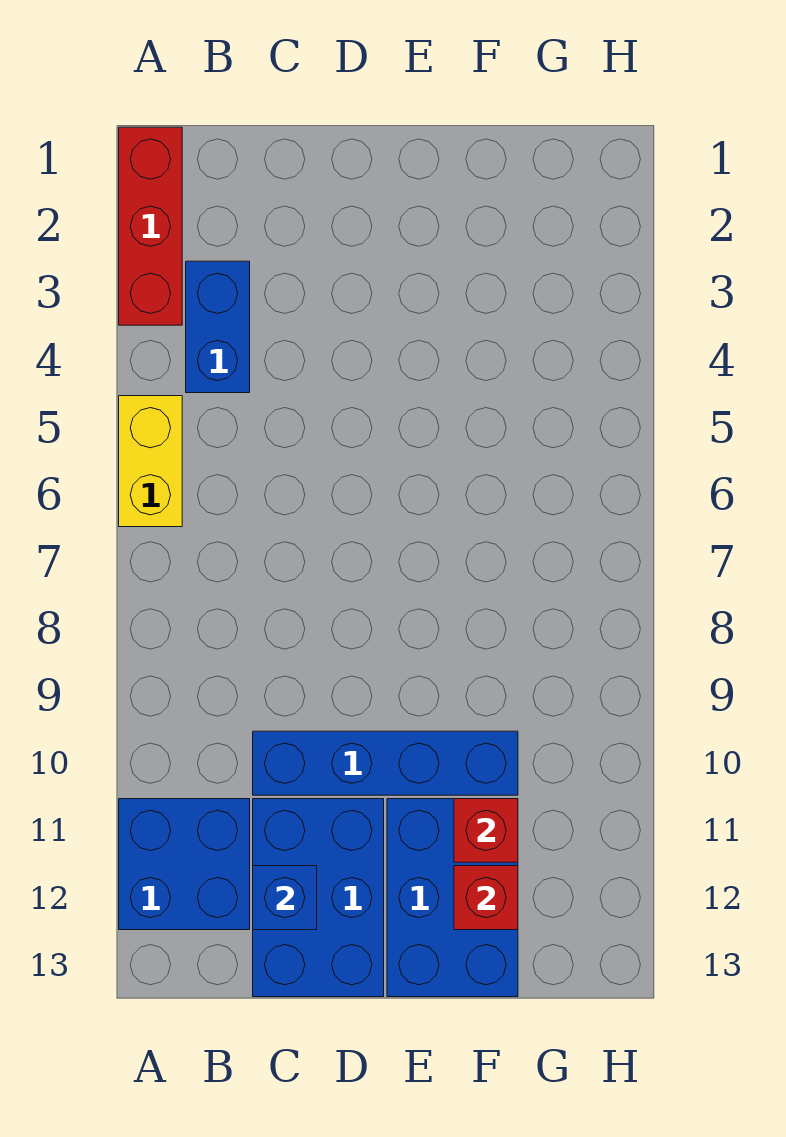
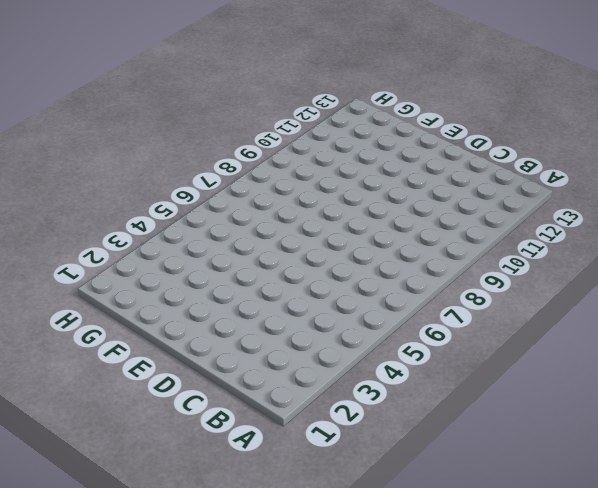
none -> red 1x3 brick [119,127,182,325]
none -> yellow 1x2 brick [119,396,182,527]

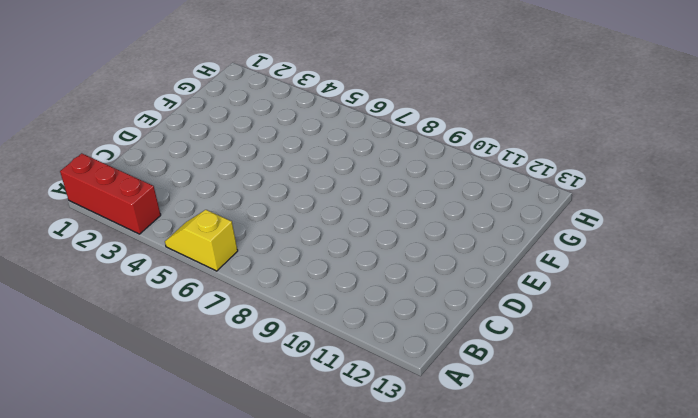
yellow 1x2 slope [165,210,238,271] -> yellow 1x2 brick [119,396,182,527]
none -> blue 2x2 brick [119,799,250,930]
none -> blue 1x2 brick [186,261,250,393]

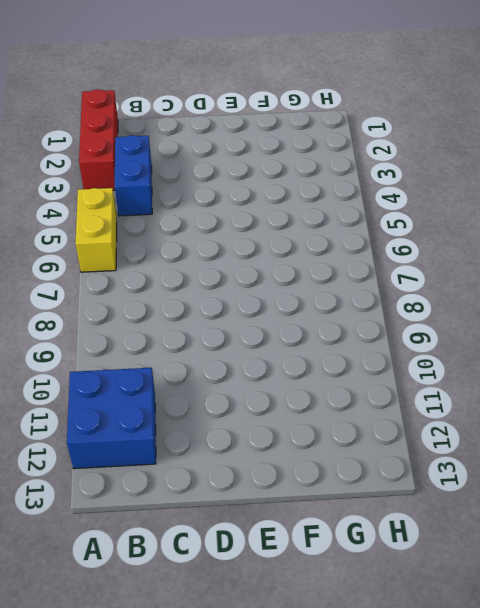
none -> blue 1x4 brick [253,731,518,795]
none -> blue 2x3 brick [253,799,384,997]

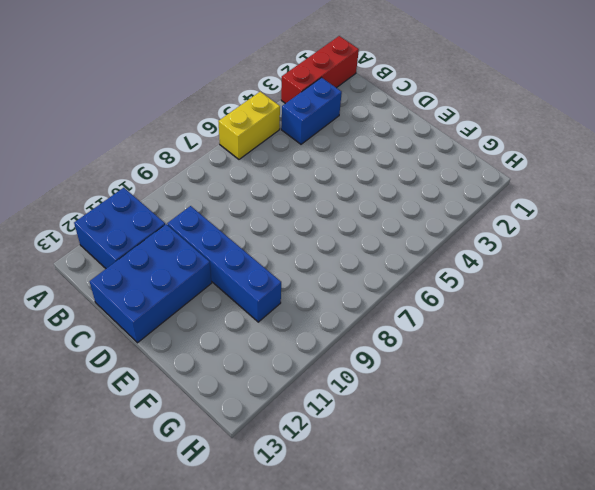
none -> blue 2x3 brick [387,799,518,997]
none -> blue 1x1 brick [253,866,317,930]

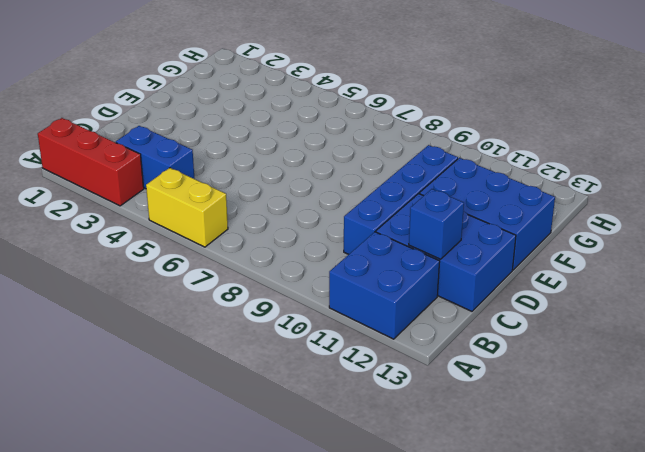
none -> red 1x1 brick [454,799,518,862]
none -> red 1x1 brick [454,866,518,930]

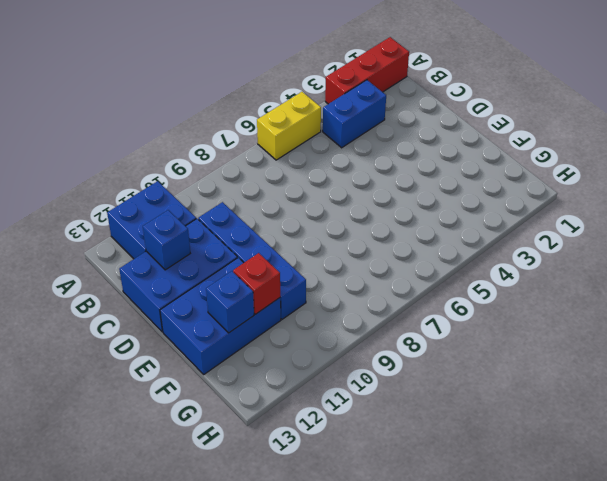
blue 1x1 brick [206,271,254,333] -> red 1x1 brick [454,866,518,930]

